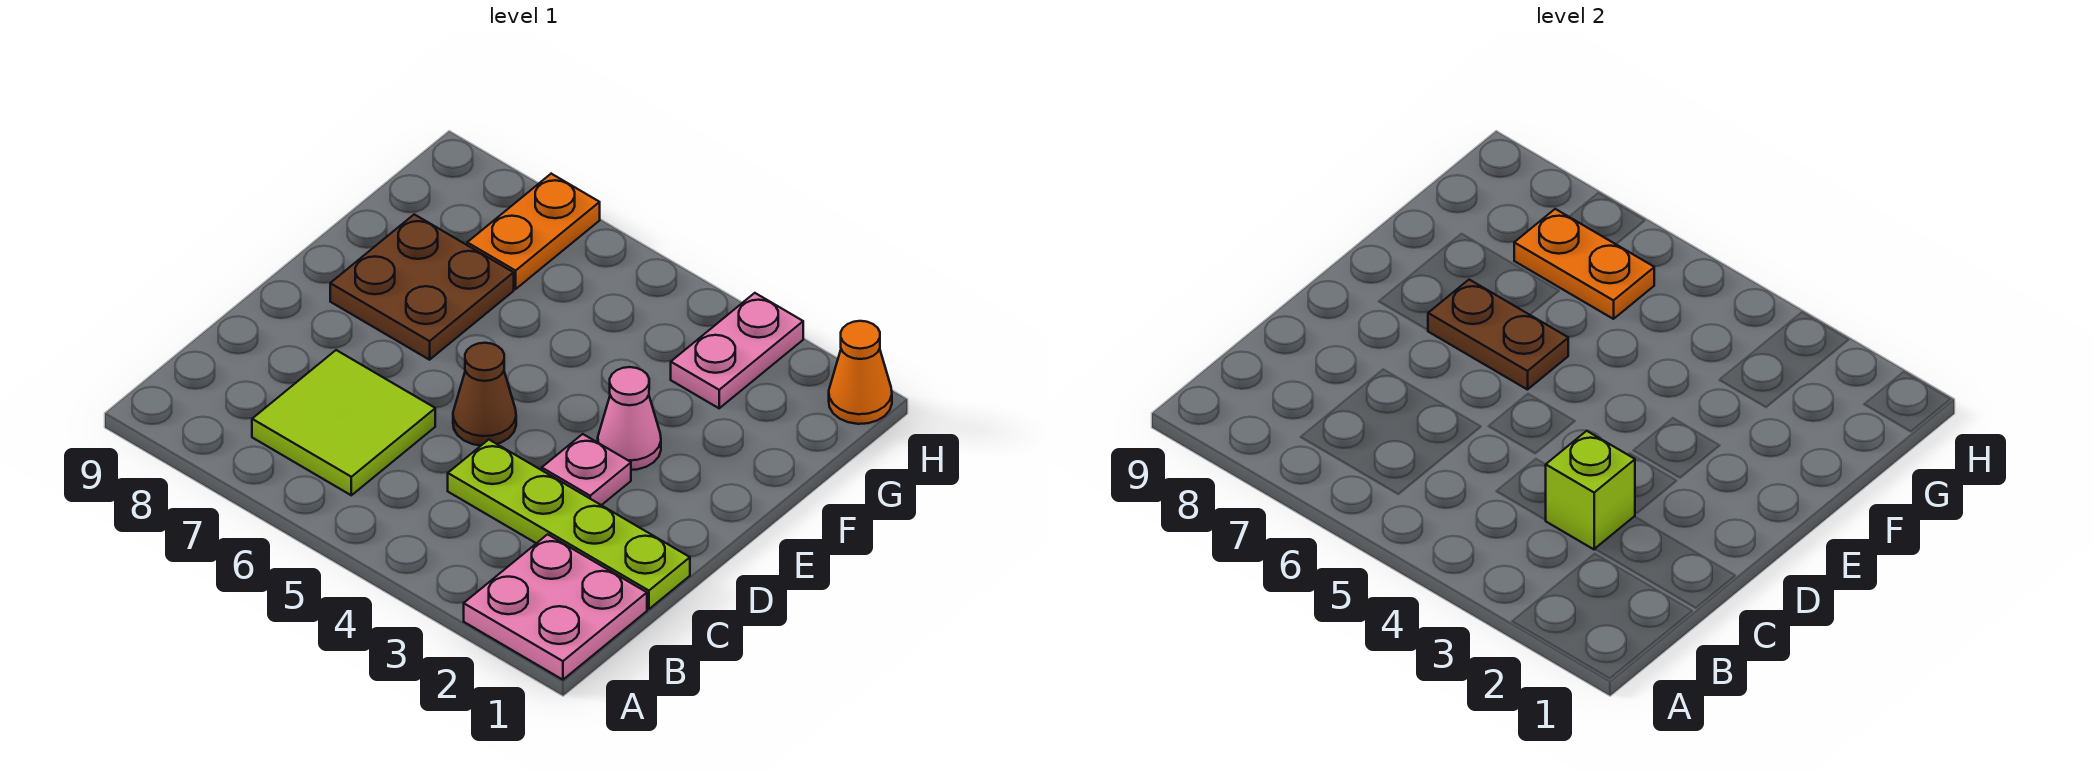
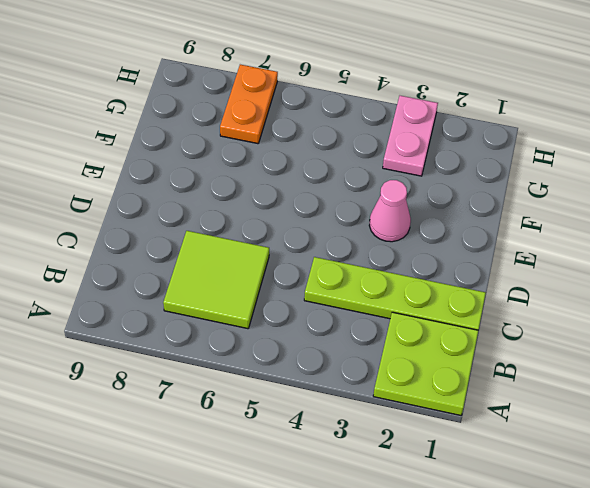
lime 2x2 plate [373,312,478,415] -> pink 2x2 plate [464,534,647,680]
none -> pink 1x1 plate [542,434,631,505]
none -> brown 1x1 cone [453,343,516,445]
none -> brown 2x2 plate [330,214,514,360]

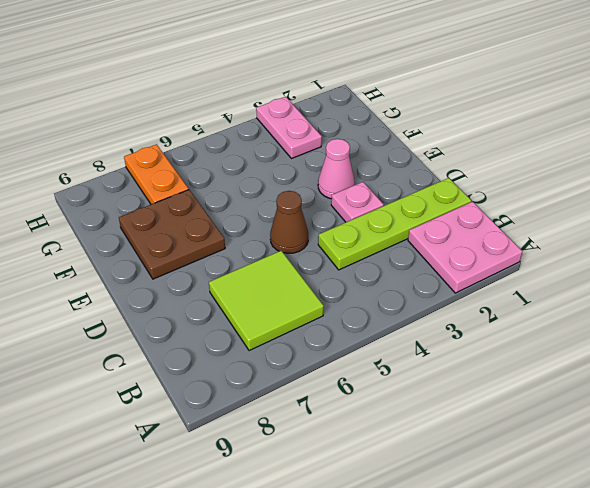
none -> orange 1x1 cone [829,321,892,424]
none -> lime 1x1 brick [1546,431,1635,549]
none -> brown 1x2 plate [1428,280,1568,390]

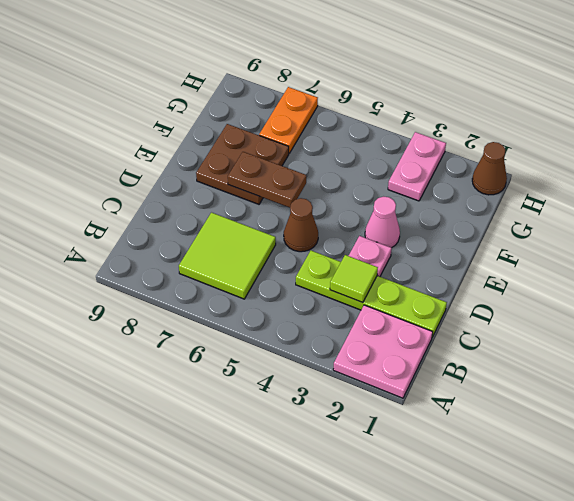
lime 1x1 tile [330,255,378,303] -> lime 1x1 brick [1546,431,1635,549]
brown 1x1 cone [472,142,507,195] -> orange 1x1 cone [829,321,892,424]
none -> orange 1x2 plate [1514,209,1654,319]

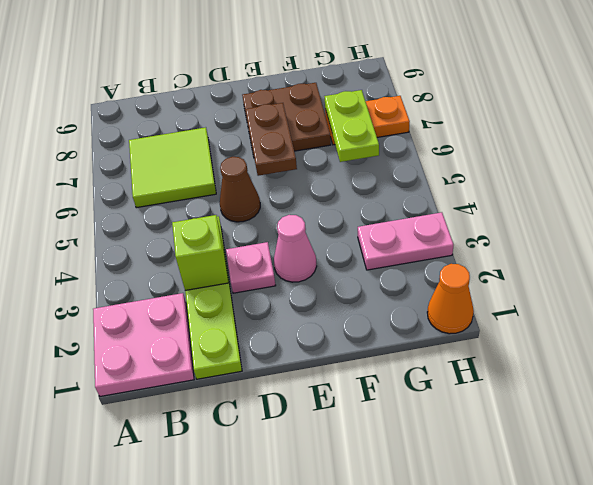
lime 1x2 plate [324,90,379,162] -> orange 1x2 plate [1514,209,1654,319]

